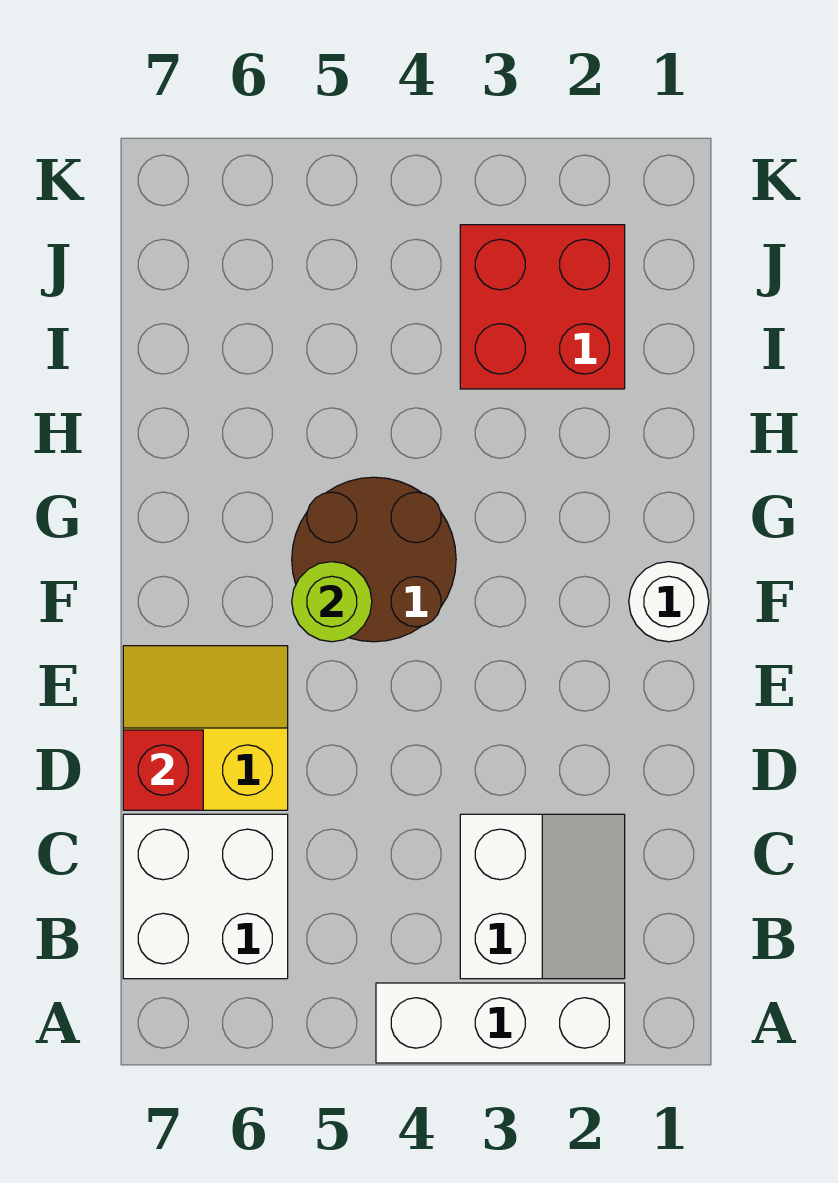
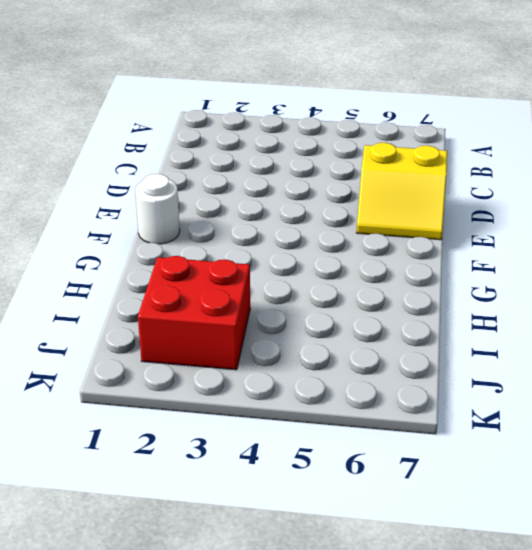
none -> white 1x3 brick [376,983,625,1063]
none -> white 2x2 slope [460,814,625,979]

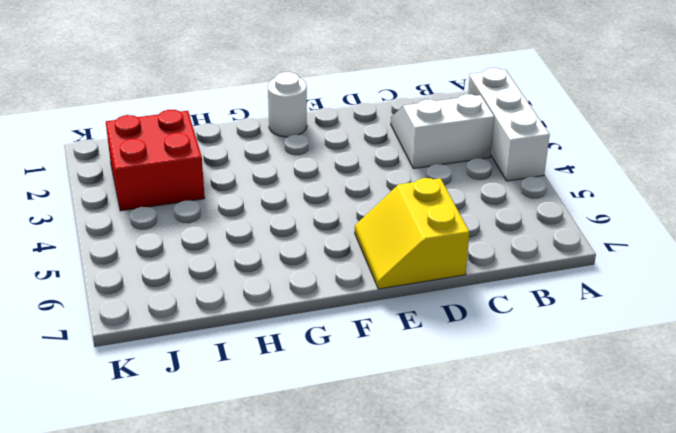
none -> white 2x2 brick [123,814,288,979]
none -> brown 2x2 round brick [292,477,456,642]

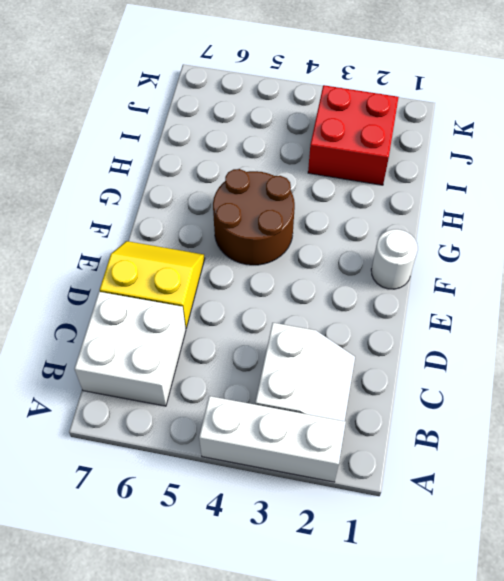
none -> red 1x1 brick [123,730,203,810]
none -> lime 1x1 round brick [292,562,372,642]

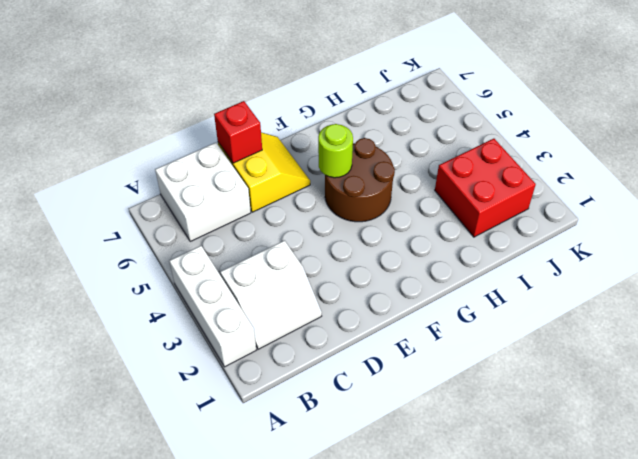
none -> white 1x1 round brick [629,562,709,642]

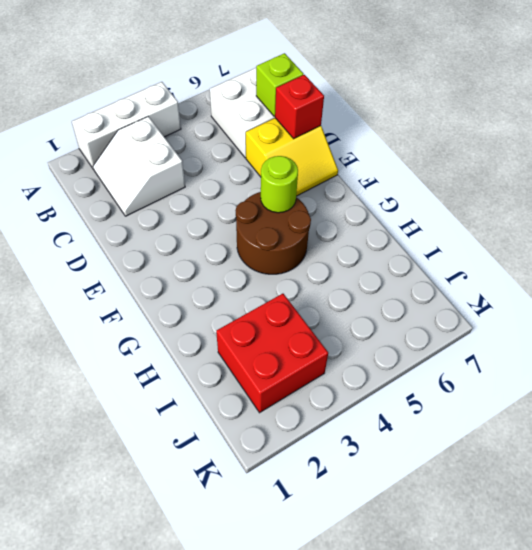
lime 1x1 brick [256,53,303,117] -> none
none -> white 1x1 round brick [629,562,709,642]

